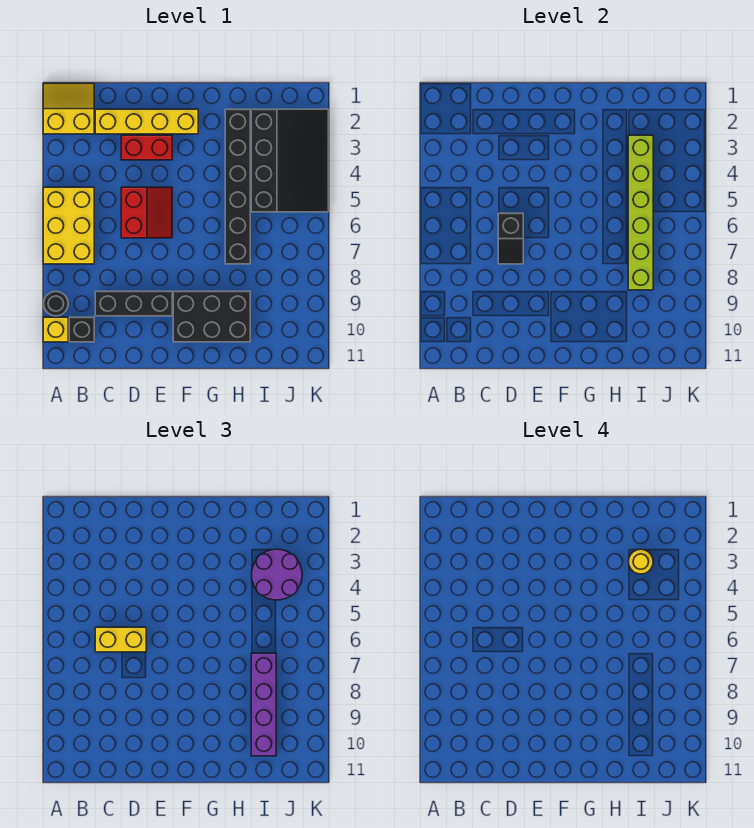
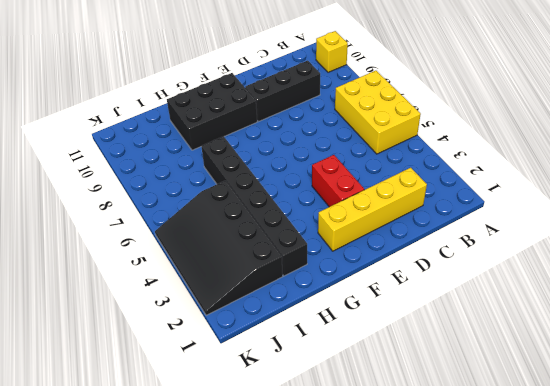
red 1x2 brick [312,155,364,207] -> red 1x2 brick turned to [121,135,172,160]
none -> yellow 2x2 slope [43,83,94,134]
none -> black 1x1 round brick [44,291,68,316]
none -> black 1x1 brick [69,317,94,342]

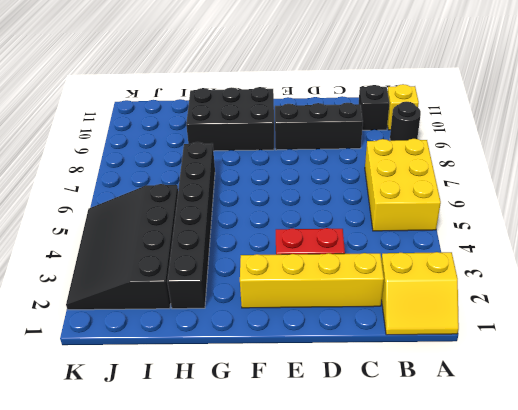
none -> red 2x2 slope [121,187,172,238]
none -> black 1x2 slope [498,213,523,264]
none -> lime 1x6 brick [628,135,653,290]

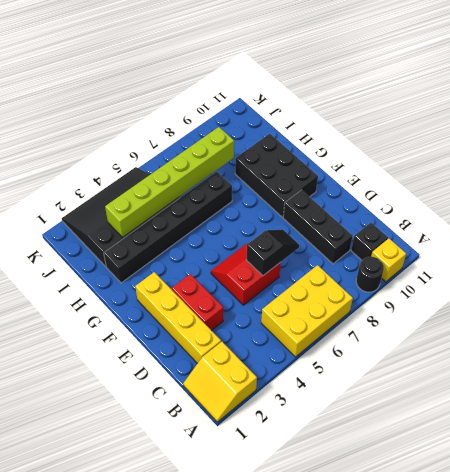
none -> yellow 1x2 brick [95,627,146,652]
none -> purple 2x2 round brick [252,549,302,600]
none -> purple 1x4 brick [251,653,276,756]

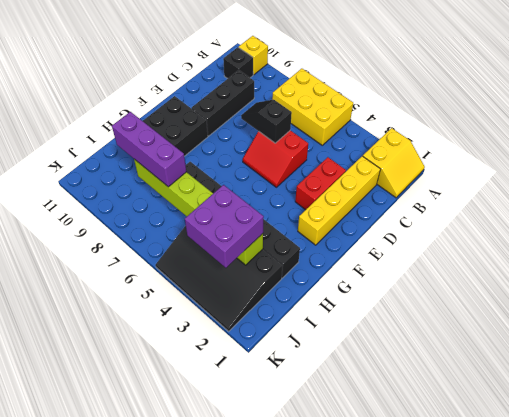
purple 2x2 brick [184,185,264,268] -> purple 2x2 round brick [252,549,302,600]
purple 1x3 brick [112,112,186,187] -> purple 1x4 brick [251,653,276,756]
none -> black 1x1 round brick [44,291,68,316]
none -> yellow 1x2 brick [95,627,146,652]
none -> yellow 1x1 round brick [629,549,653,574]

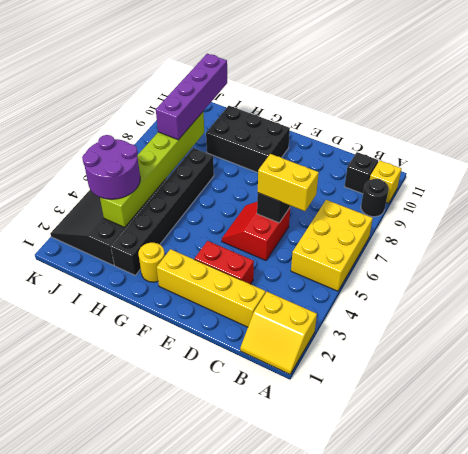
yellow 1x1 round brick [138,243,165,282] -> yellow 1x1 round brick moved to [629,549,653,574]
none -> black 1x3 brick [95,291,172,316]

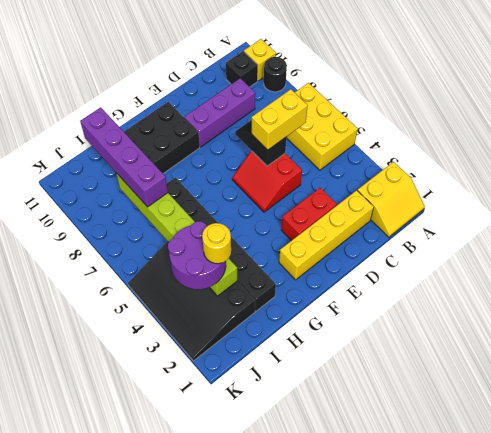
purple 1x3 brick [185,78,255,147] -> black 1x3 brick [95,291,172,316]

